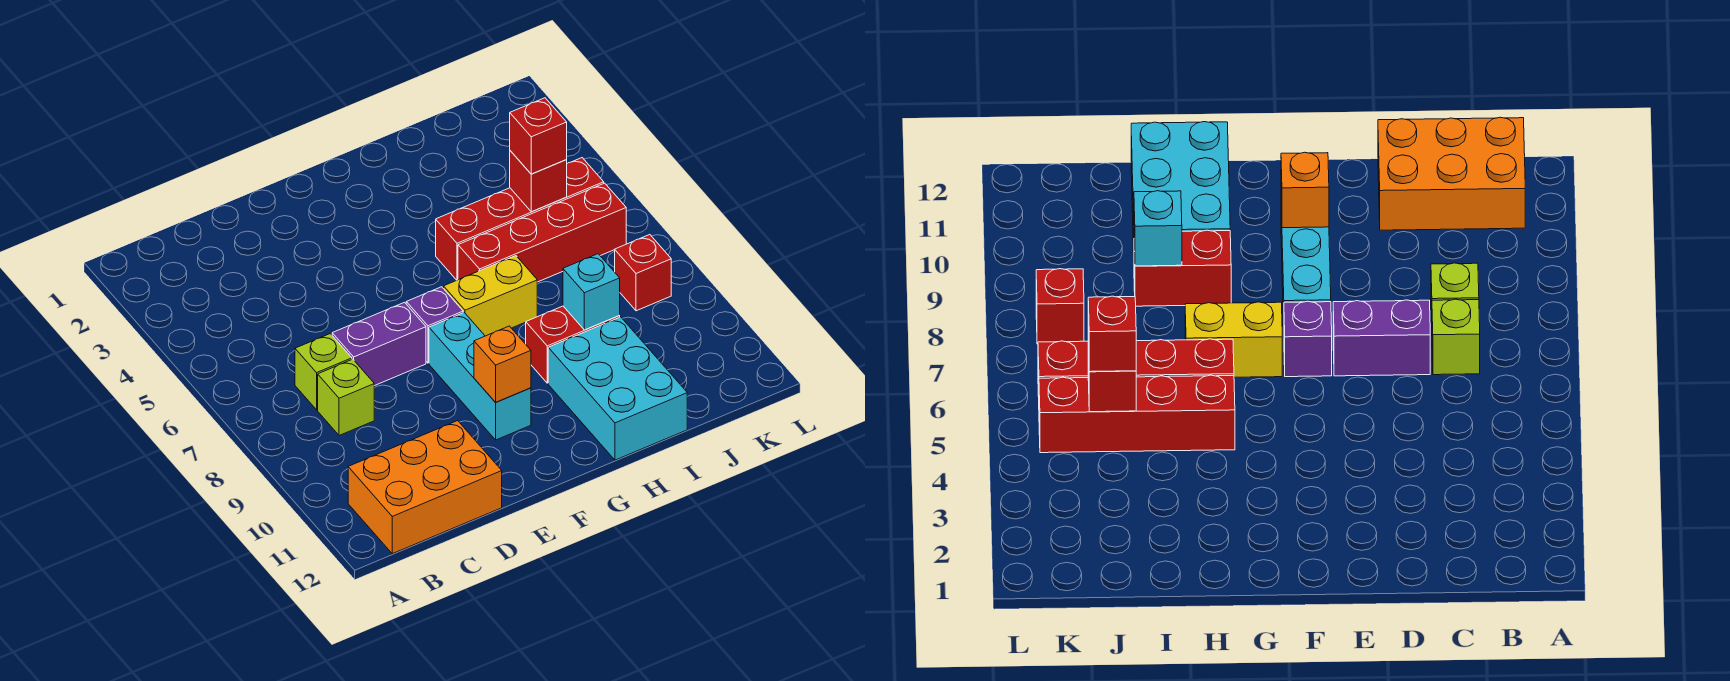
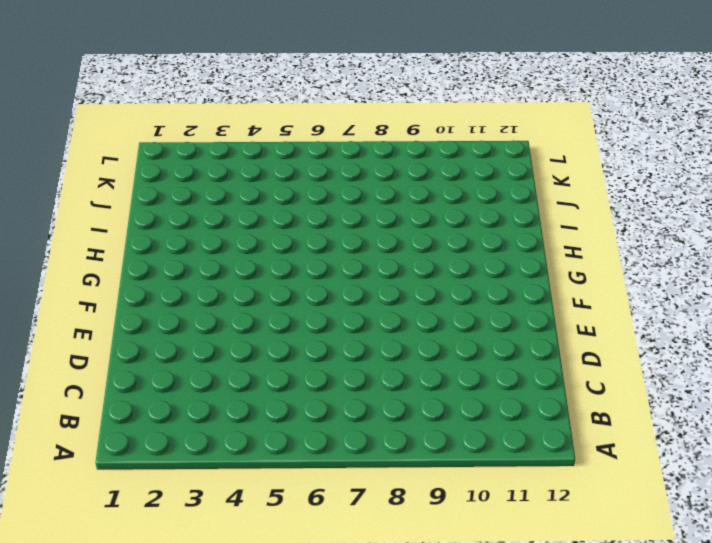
none -> orange 2x3 brick [348,421,502,554]
none -> lime 1x1 brick [295,334,352,410]
none -> lime 1x1 brick [318,359,374,436]

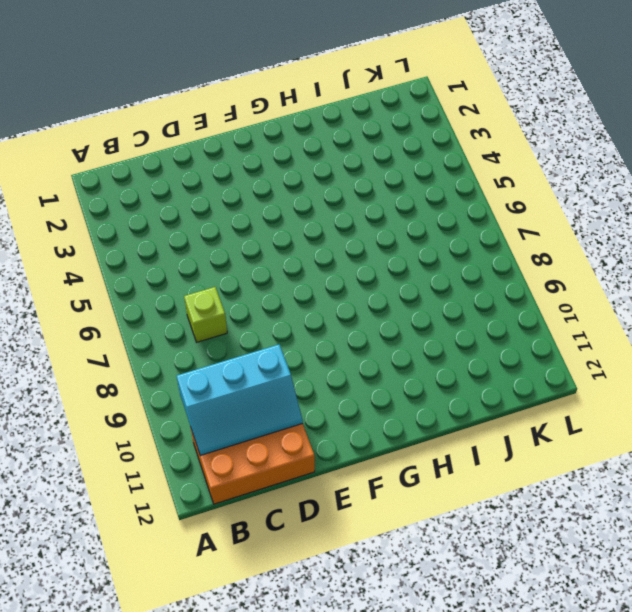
cyan 2x3 slope [177,345,303,456] -> none
none -> lime 1x1 brick [318,359,374,436]
none -> purple 1x2 brick [332,302,426,386]
none -> purple 1x1 brick [406,287,463,363]

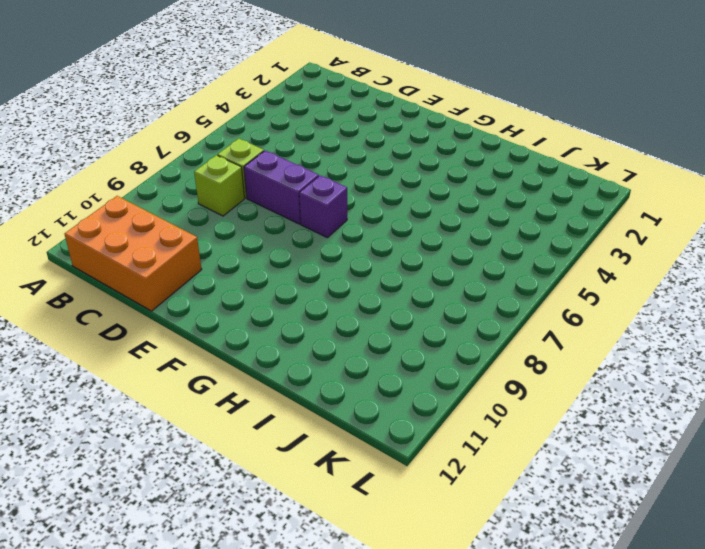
none -> cyan 1x3 brick [429,313,531,440]
none -> yellow 1x2 brick [443,256,537,336]
none -> red 1x4 brick [436,158,604,280]

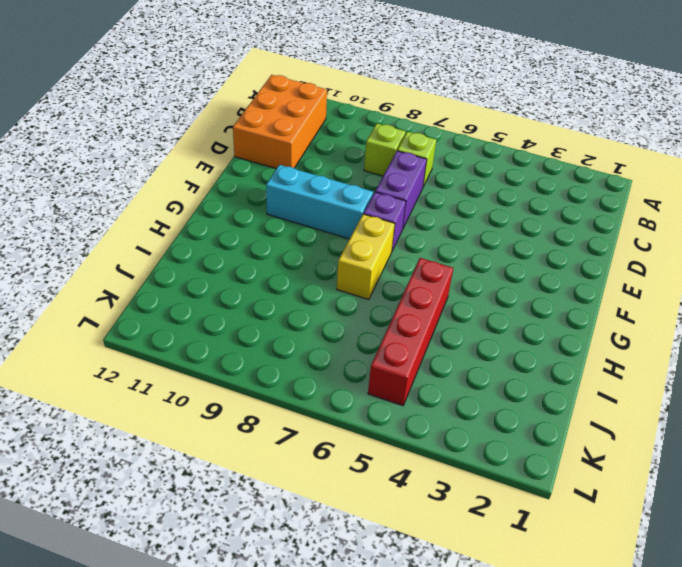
none -> red 1x4 brick [458,183,626,282]
none -> red 1x2 brick [526,306,620,383]
none -> cyan 2x3 brick [548,317,687,460]

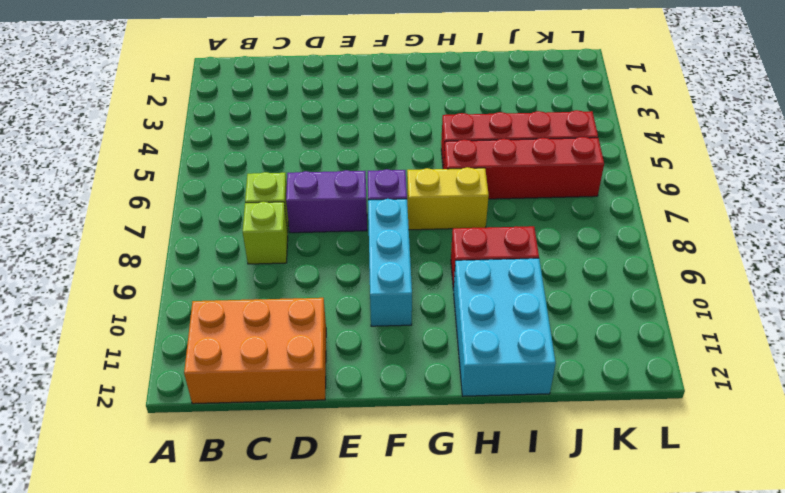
none -> red 1x1 brick [615,235,671,311]
none -> orange 1x1 brick [474,326,531,402]
none -> cyan 1x1 brick [563,254,620,330]

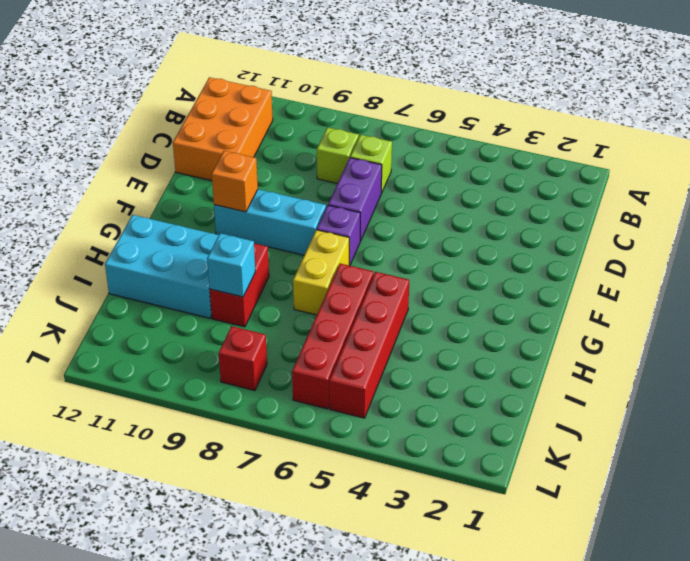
none -> red 1x1 brick [510,151,567,212]
none -> red 1x1 brick [510,98,567,174]

